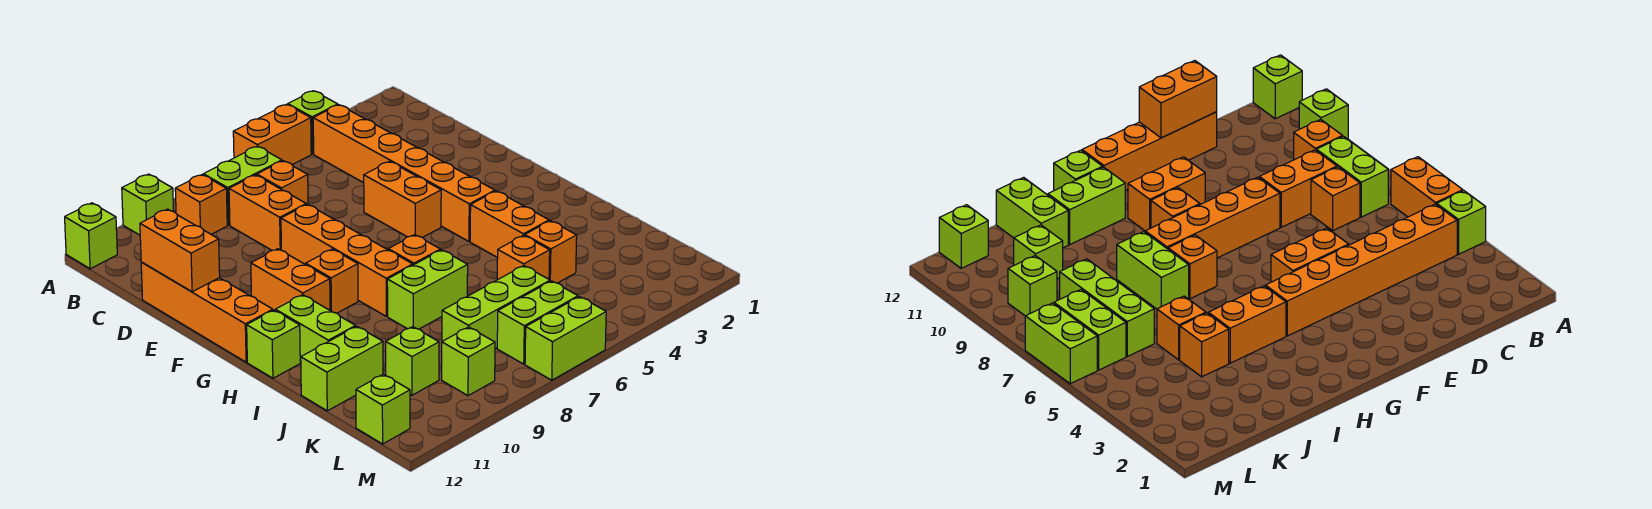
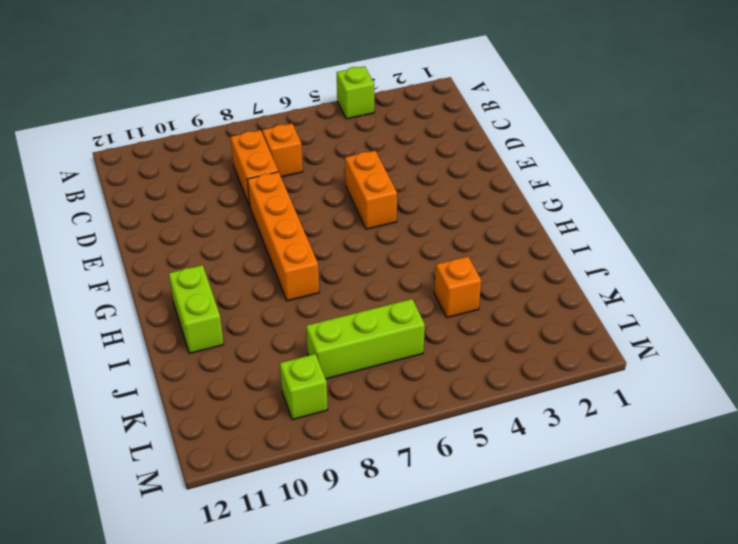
none -> orange 1x2 brick [233,104,311,165]
none -> lime 1x1 brick [122,174,174,235]
none -> lime 1x1 brick [65,203,117,269]

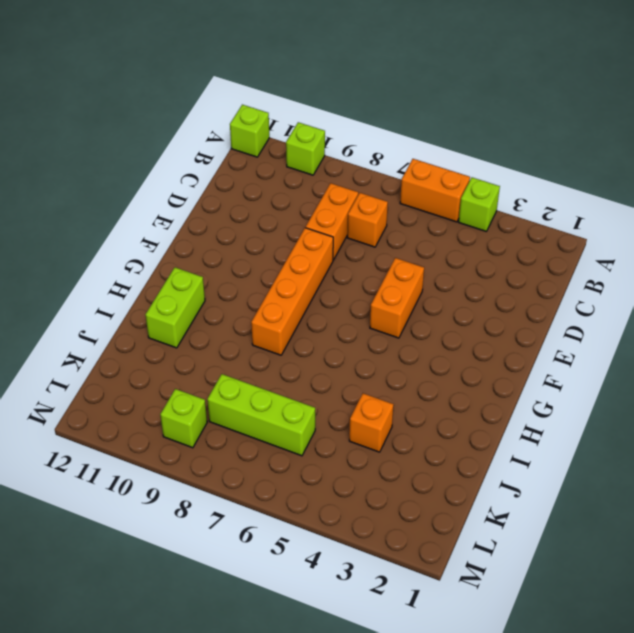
none -> orange 1x6 brick [313,105,495,241]
none -> lime 1x2 brick [203,146,282,225]
none -> orange 1x1 brick [175,175,227,234]

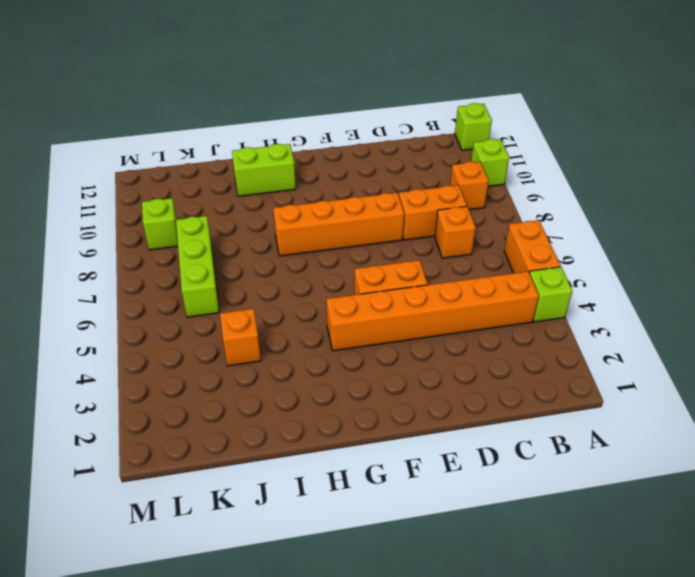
none -> lime 1x2 brick [203,146,282,225]
none -> orange 1x4 brick [141,262,273,362]
none -> orange 1x2 brick [251,249,330,310]

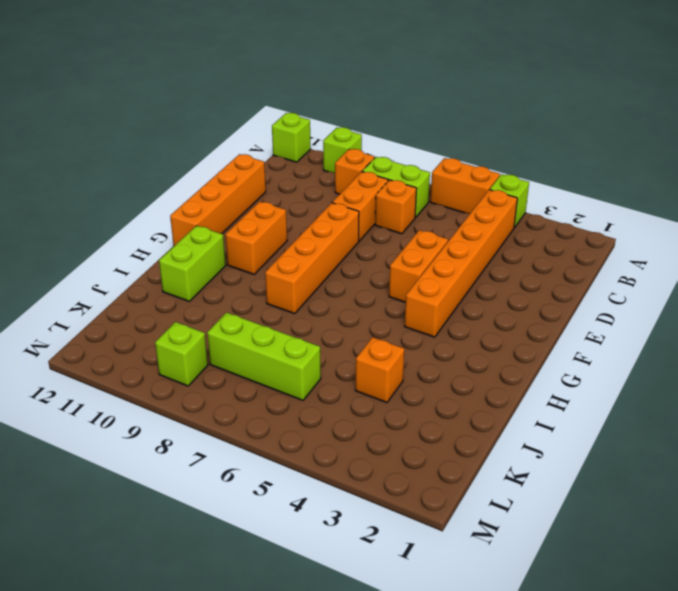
none -> orange 1x1 brick [306,249,358,313]
none -> orange 1x2 brick [470,191,549,258]
none -> orange 1x1 brick [388,235,440,265]

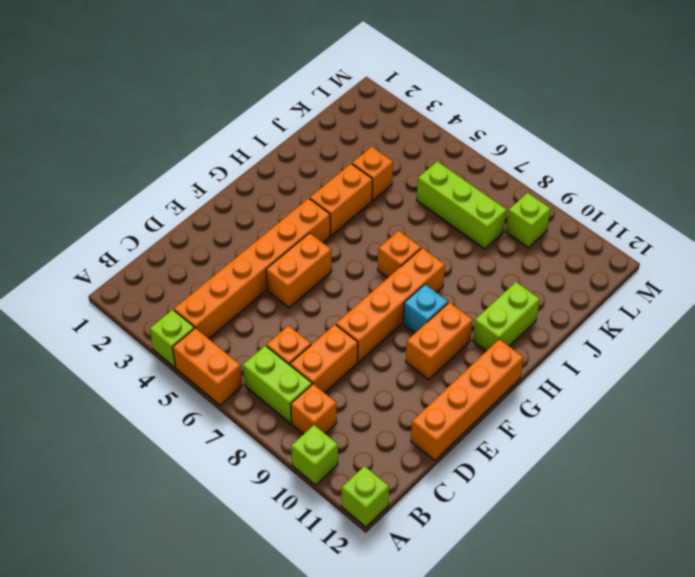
cyan 1x1 brick [403,284,448,333] -> orange 1x1 brick [306,249,358,313]
none -> lime 1x1 brick [247,310,300,378]
none -> lime 1x2 brick [387,250,468,329]
none -> orange 1x1 brick [497,235,550,280]

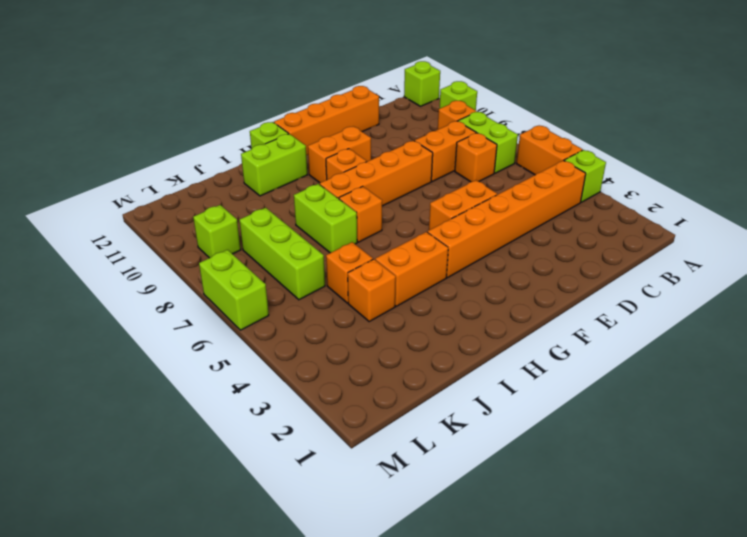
none -> lime 1x2 brick [301,326,383,411]
none -> lime 1x1 brick [386,327,439,395]
none -> lime 1x2 brick [497,281,578,364]

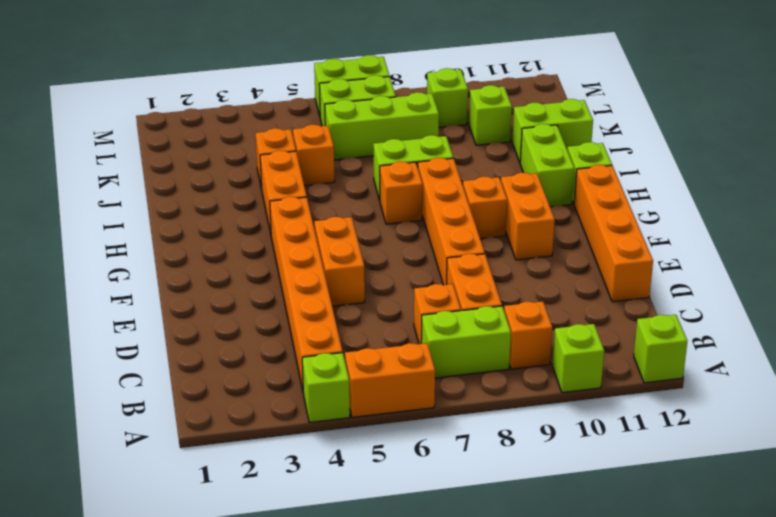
none -> lime 1x1 brick [356,374,410,444]
none -> orange 1x2 brick [140,209,220,292]

